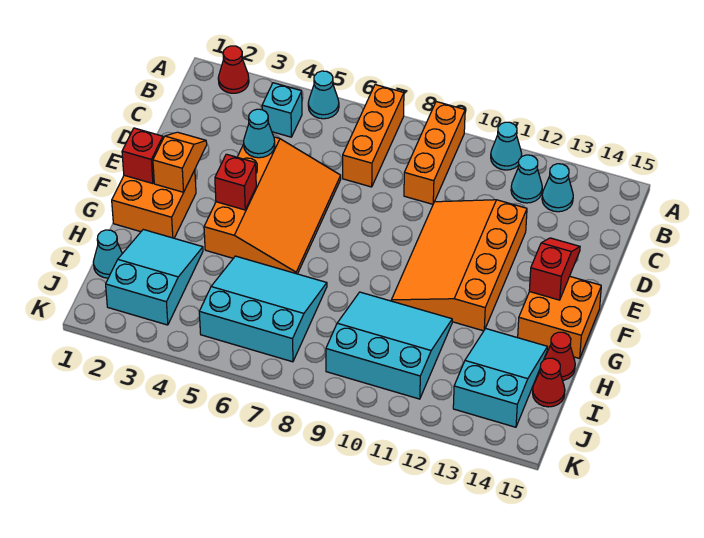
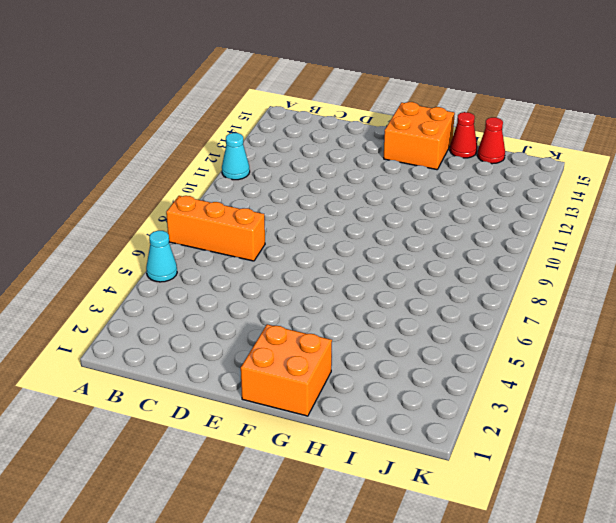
none -> red 1x1 cone [218,46,249,93]
none -> orange 1x3 brick [404,102,465,204]
none -> cyan 1x1 brick [262,83,302,137]

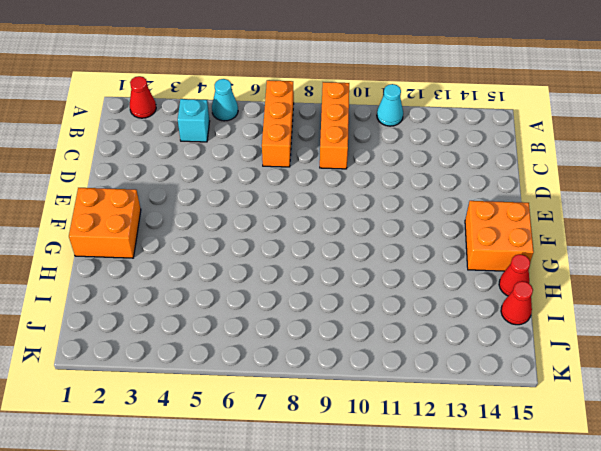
none -> cyan 1x1 cone [511,155,542,203]
none -> cyan 1x1 cone [542,164,573,212]
none -> orange 3x4 slope [204,137,341,274]

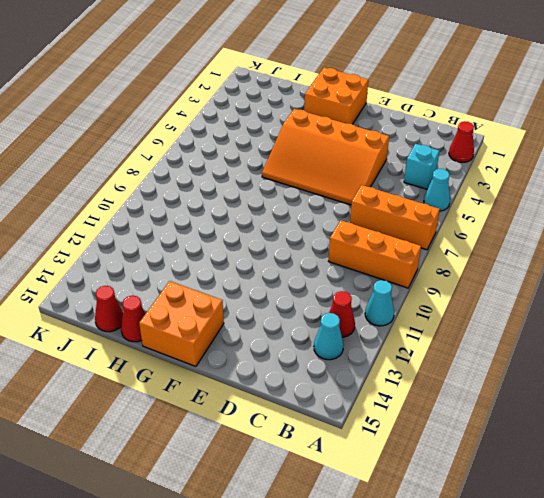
red 1x1 cone [329,291,355,337] -> cyan 1x1 cone [511,155,542,203]
none -> orange 3x4 slope [391,200,527,331]
none -> cyan 2x3 slope [106,230,203,325]
none -> cyan 3x3 slope [199,256,327,362]

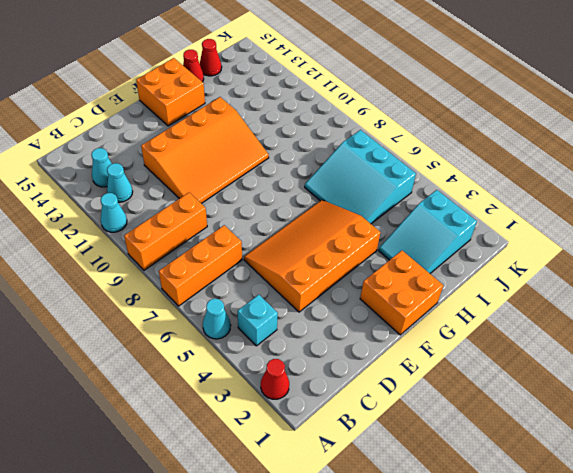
none -> cyan 3x3 slope [326,292,452,399]
none -> cyan 2x3 slope [453,328,547,427]
none -> cyan 1x1 cone [93,230,122,278]

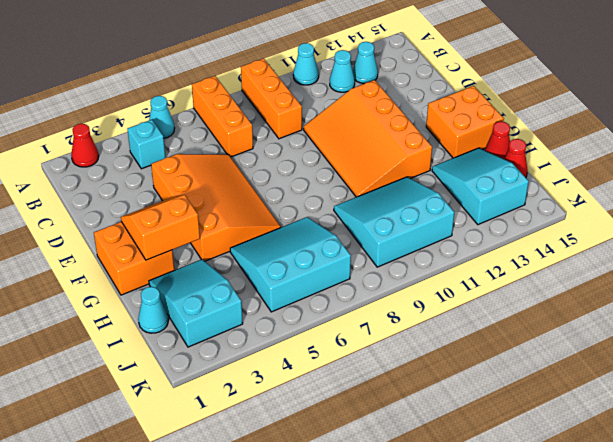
orange 2x2 slope [121,195,200,260] -> orange 1x2 slope [153,132,207,192]
none -> cyan 1x1 cone [244,109,275,158]
none -> red 1x2 slope [529,238,580,300]
none -> red 1x1 brick [122,128,163,184]

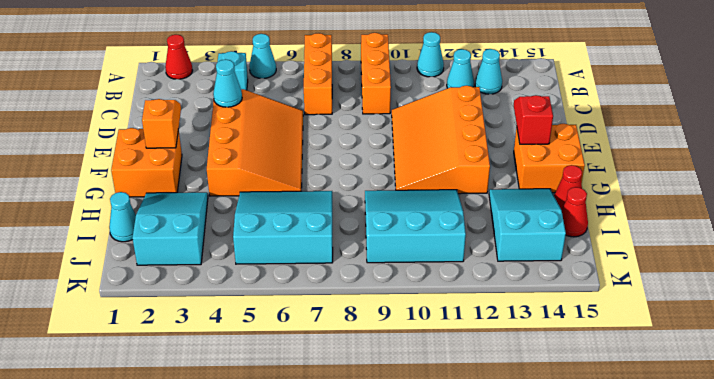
none -> red 1x1 brick [122,128,163,184]
none -> red 1x1 brick [215,154,256,210]

